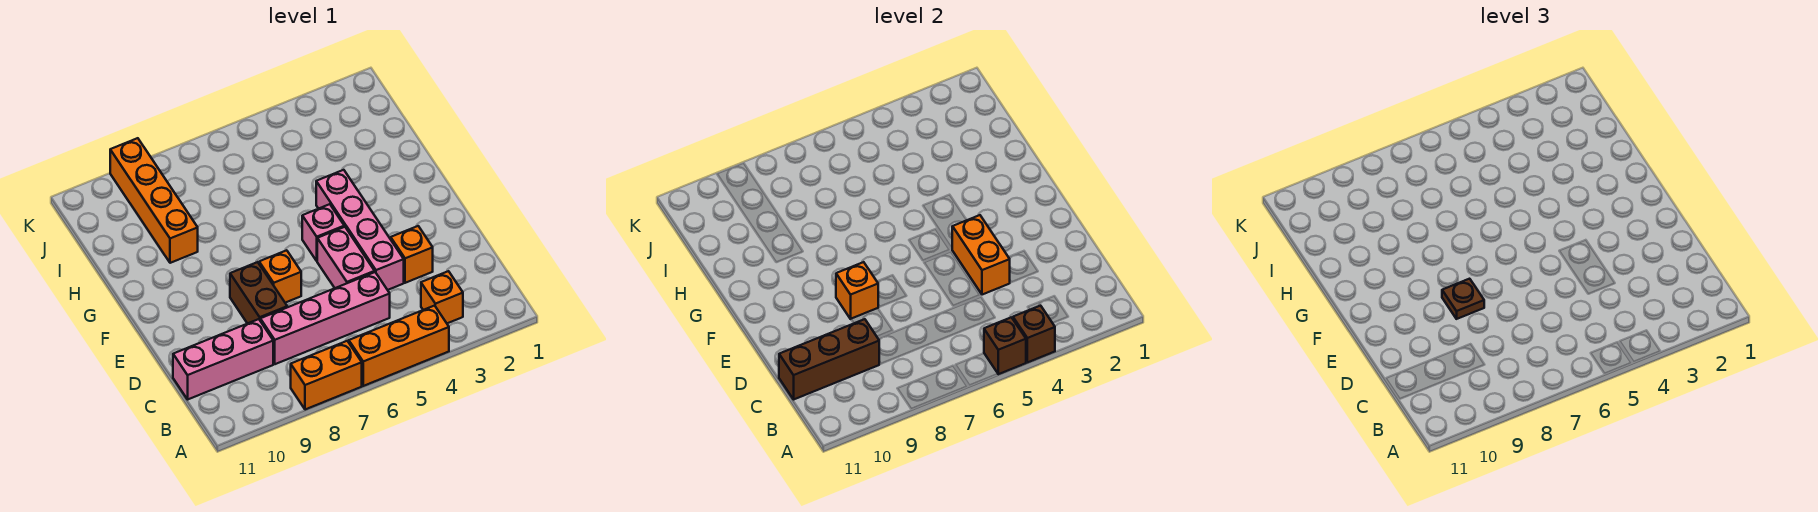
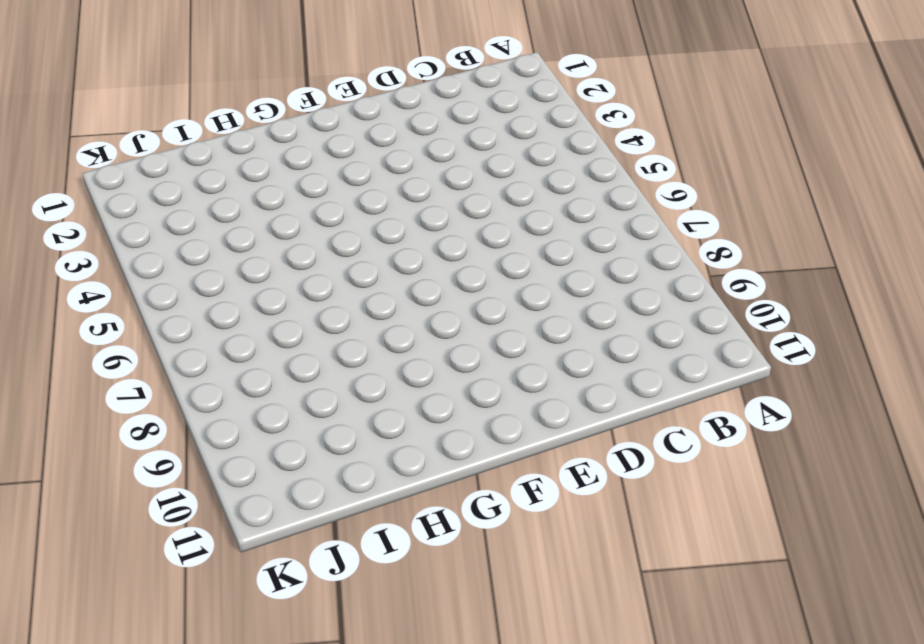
none -> orange 1x3 brick [349,306,449,386]
none -> orange 1x2 brick [291,341,362,410]
none -> orange 1x1 brick [421,271,463,323]

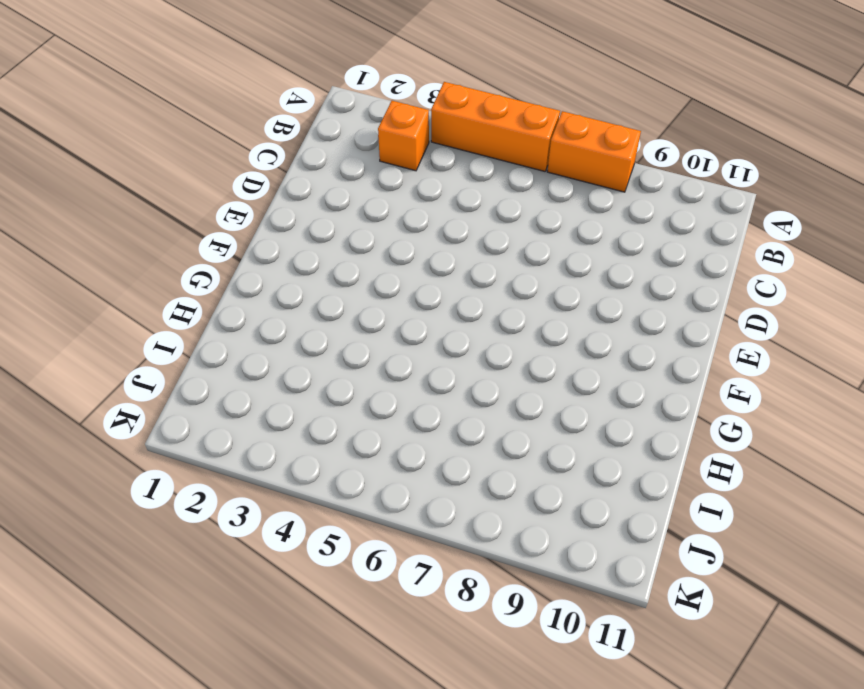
none -> pink 1x4 brick [260,272,390,364]
none -> pink 1x3 brick [173,319,273,399]
none -> orange 1x1 brick [391,226,433,283]

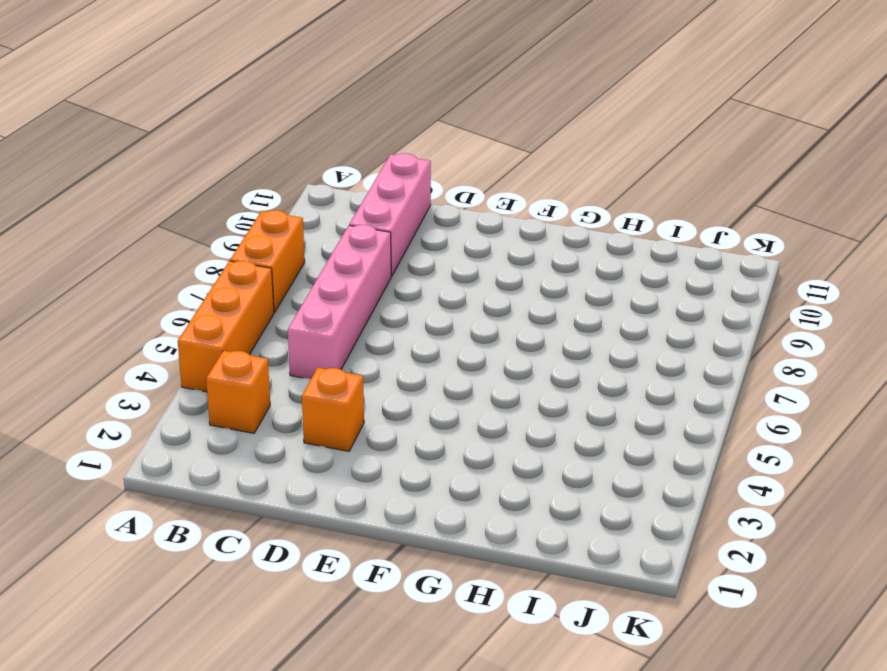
none -> pink 1x4 brick [316,170,404,290]
none -> pink 1x2 brick [317,227,375,288]
none -> brown 1x2 brick [230,262,287,324]

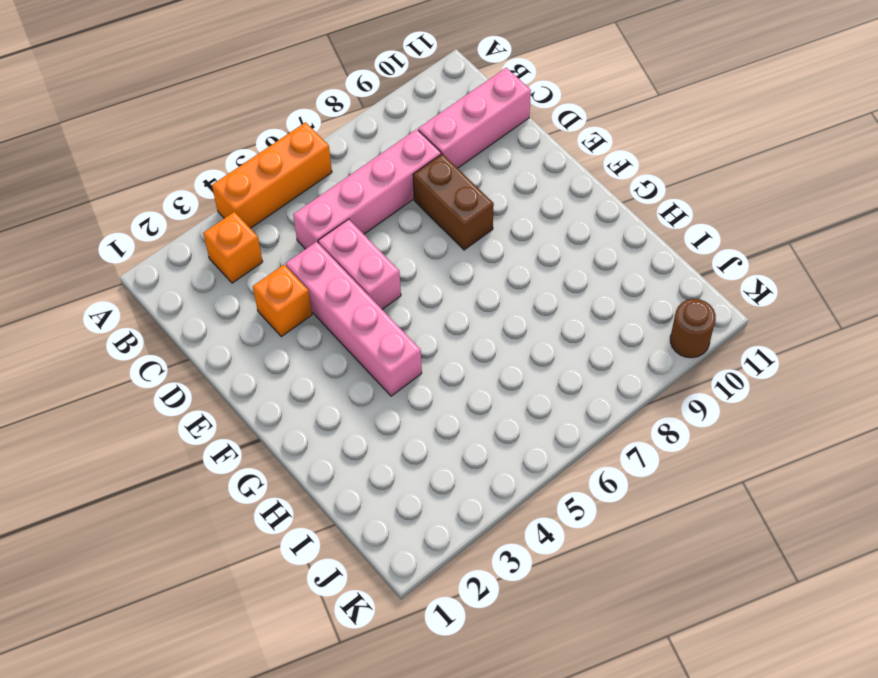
brown 1x1 round brick [670,299,716,358] -> none
none -> orange 1x2 brick [291,341,362,410]
none -> orange 1x1 brick [259,250,301,303]
none -> pink 1x1 brick [302,204,344,261]

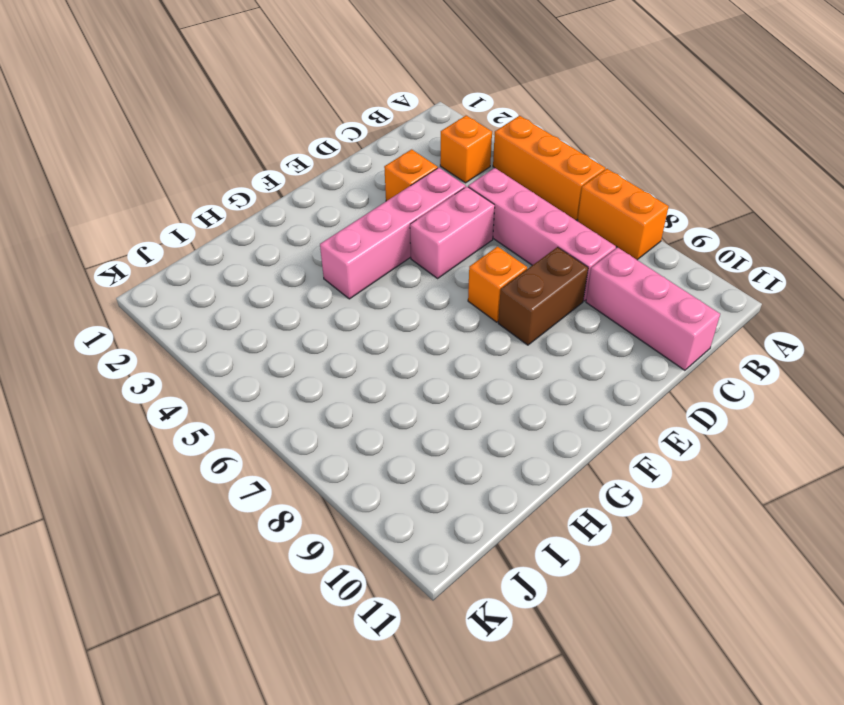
none -> pink 1x1 brick [302,204,344,261]
none -> orange 1x4 brick [110,138,198,263]
none -> brown 1x1 brick [1013,306,1055,362]

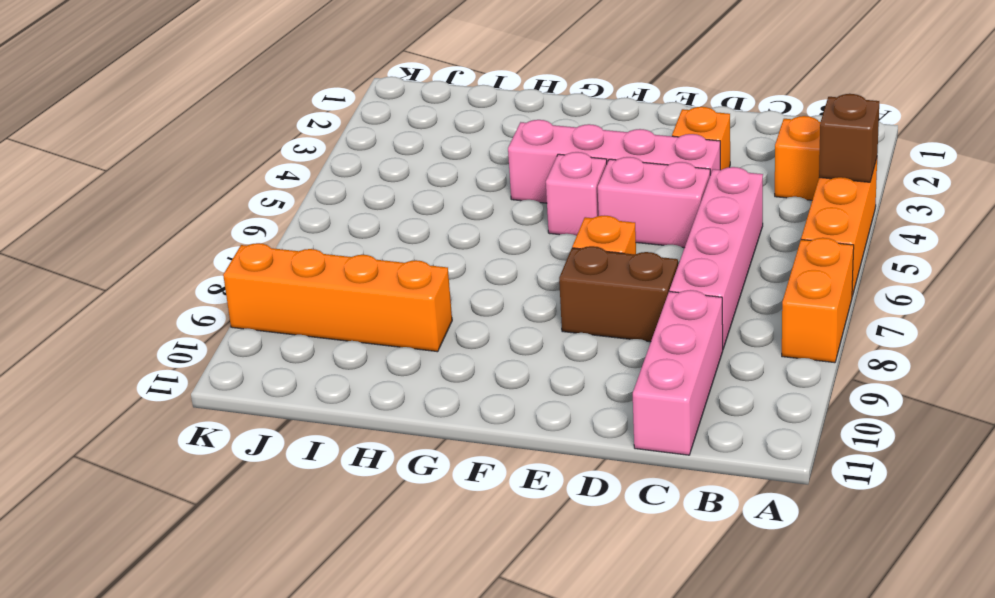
none -> brown 1x1 brick [984,317,1026,374]
none -> brown 1x3 brick [779,319,879,399]
none -> orange 1x2 brick [952,215,1010,295]

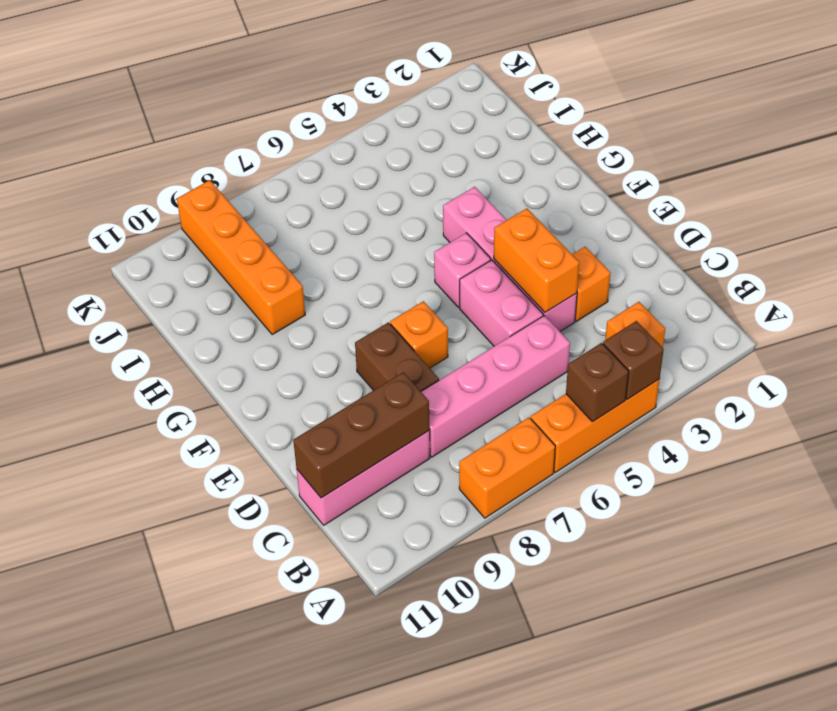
none -> orange 1x1 brick [836,262,878,319]
none -> brown 1x1 plate [1442,279,1484,319]

